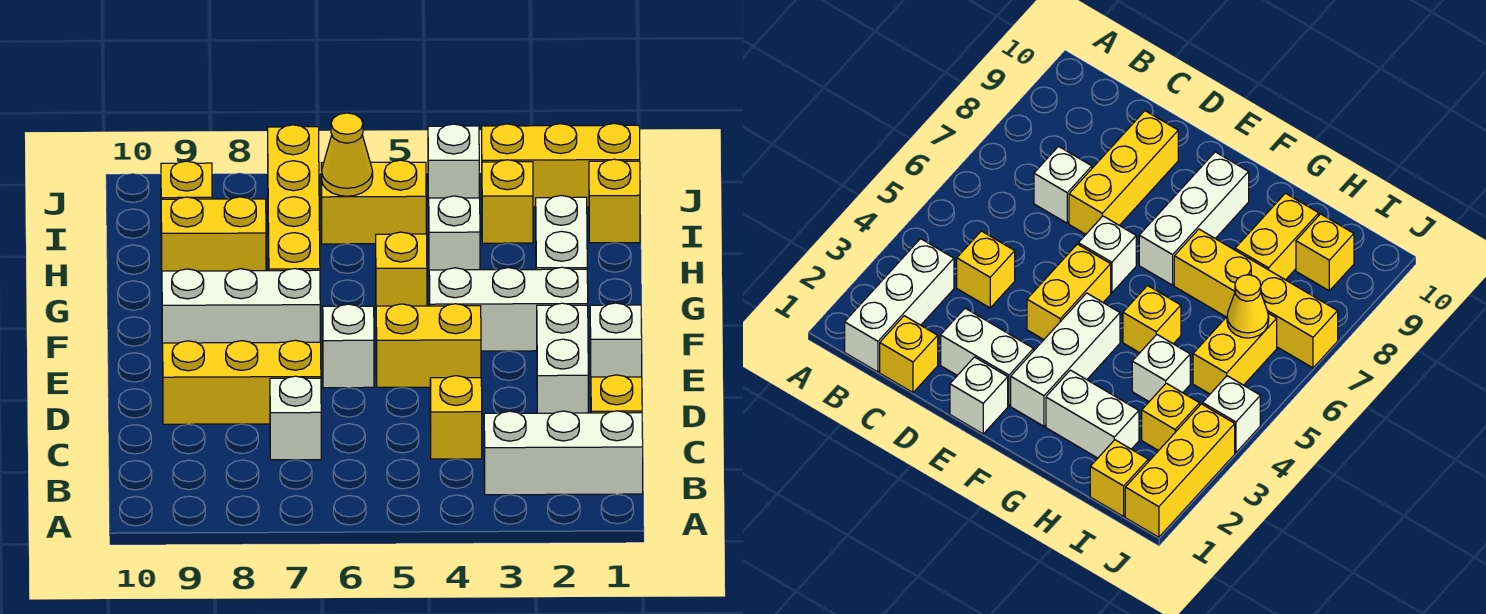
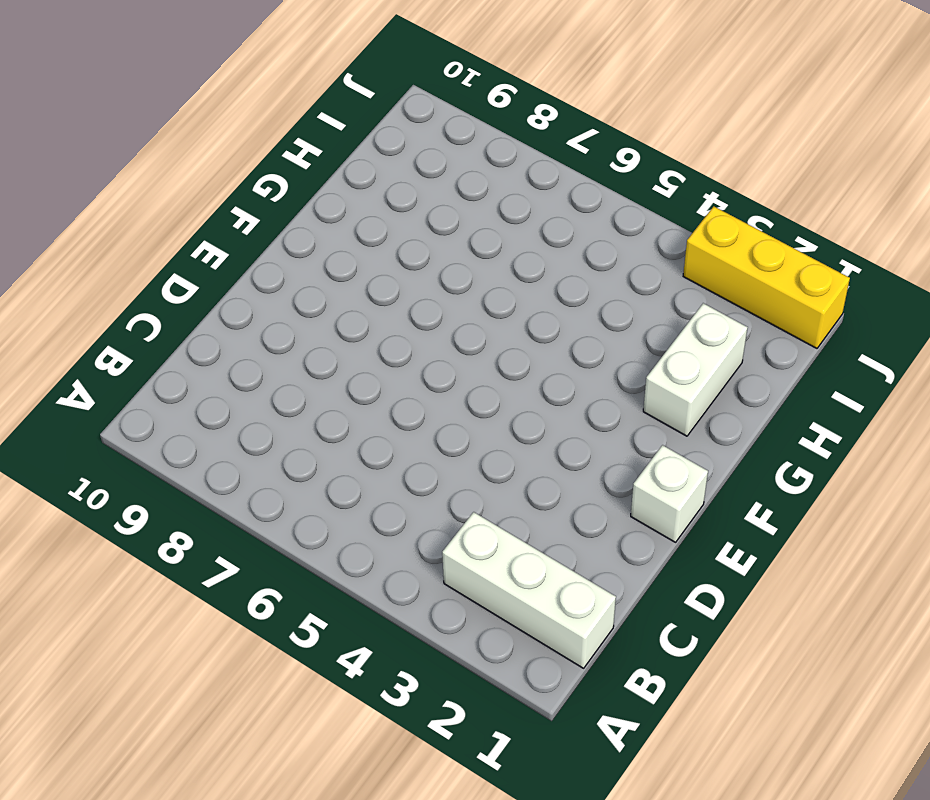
none -> yellow 1x1 brick [591,375,642,413]
none -> yellow 1x1 brick [430,376,482,459]
none -> white 1x1 brick [270,376,321,460]

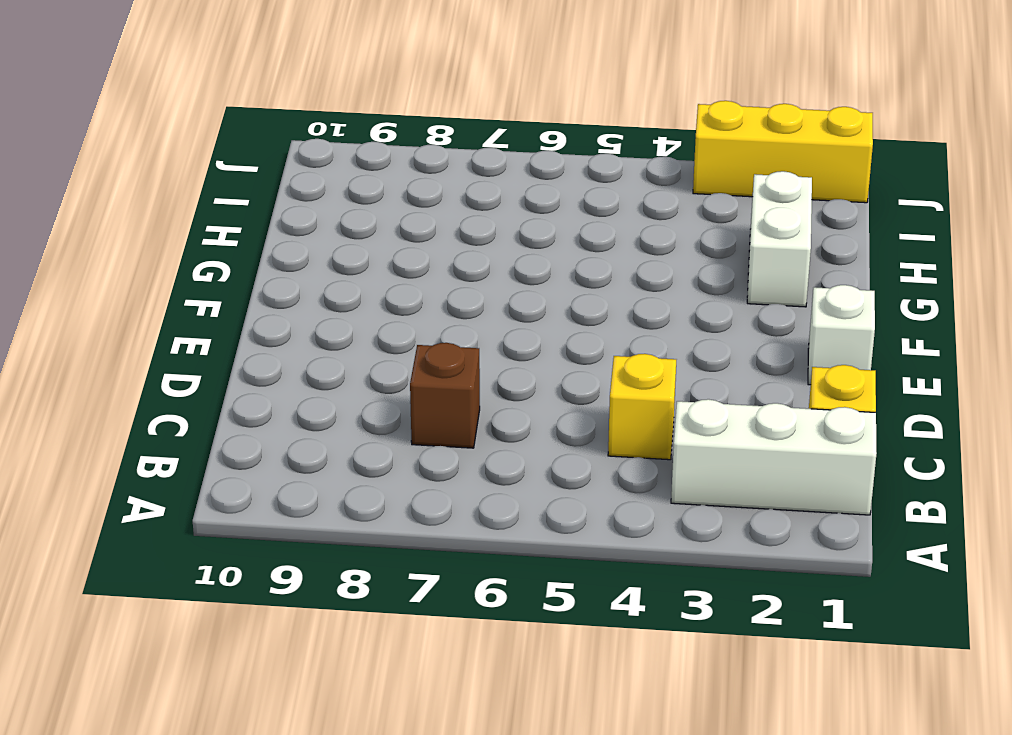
brown 1x1 brick [410,343,480,448] -> white 1x1 brick [270,376,321,460]
none -> white 1x2 brick [537,303,588,413]
none -> yellow 1x3 brick [163,340,321,424]
none -> yellow 1x2 brick [376,304,481,387]

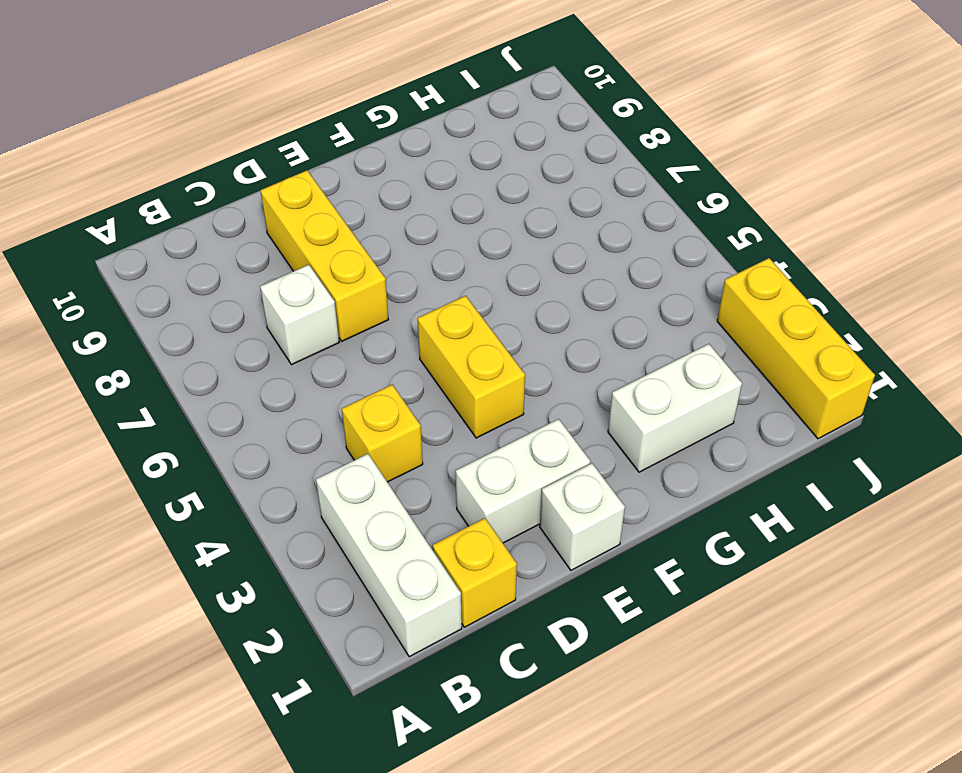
none -> white 1x1 brick [323,304,374,388]
none -> white 1x3 brick [429,267,588,351]
none -> white 1x3 brick [162,269,320,352]

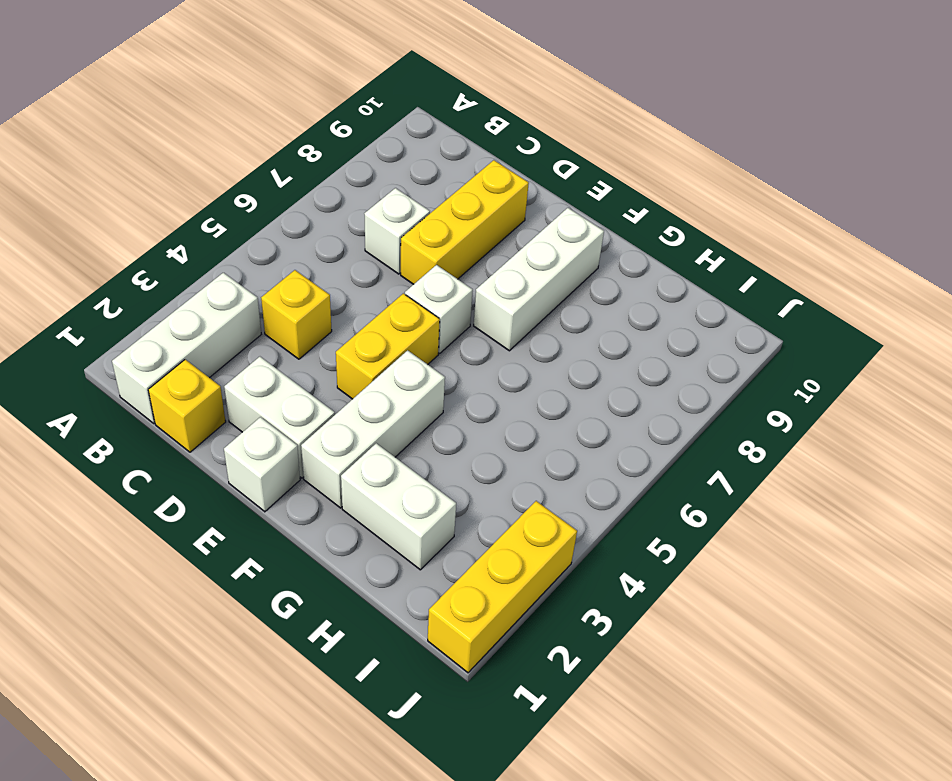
none -> yellow 1x1 brick [376,232,427,306]
none -> yellow 1x4 brick [268,125,320,271]
none -> white 1x1 brick [429,196,480,270]

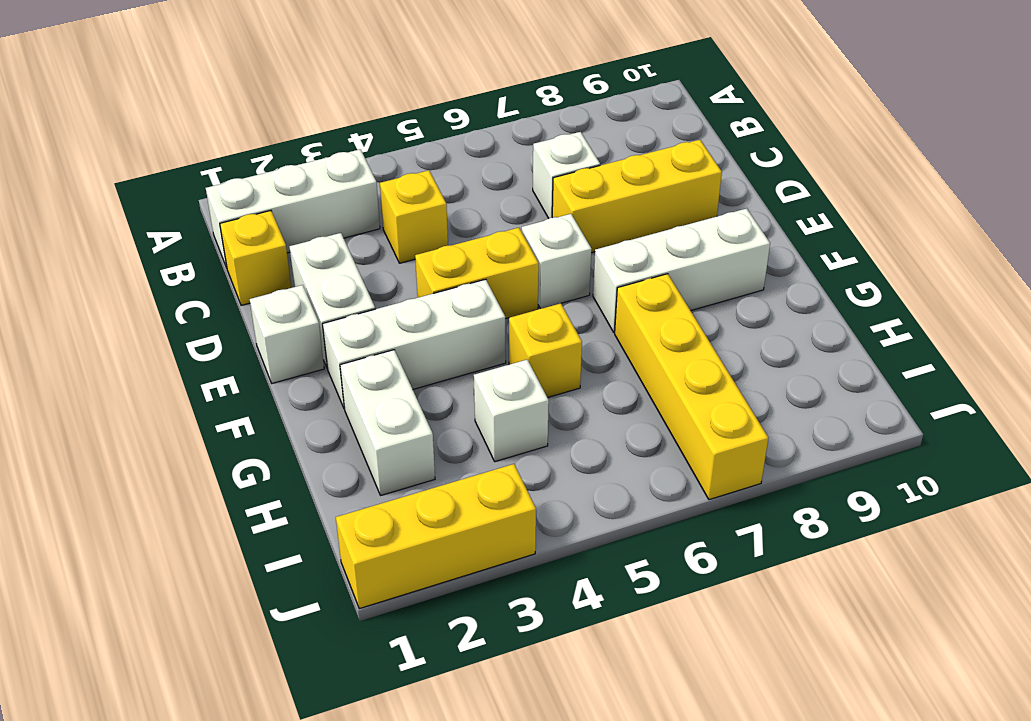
none -> yellow 1x2 brick [161,197,266,271]
none -> yellow 1x1 brick [589,159,640,243]
none -> yellow 1x1 brick [482,160,533,243]

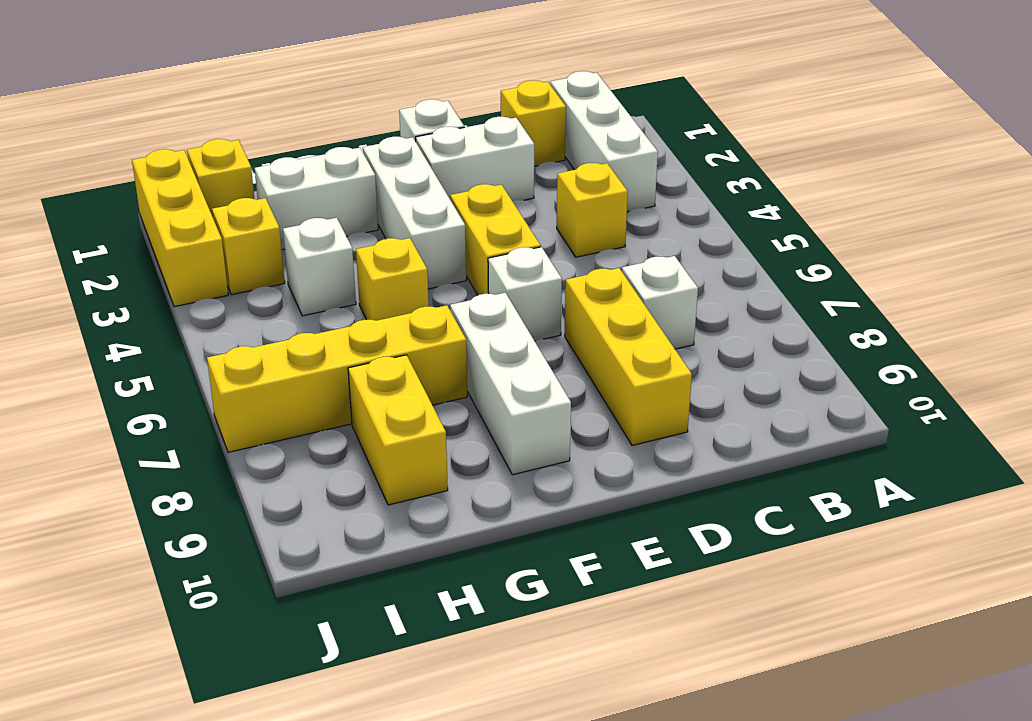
none -> yellow 1x2 brick [321,160,426,244]
none -> yellow 1x1 brick [161,161,212,199]
none -> white 1x1 brick [428,124,479,207]

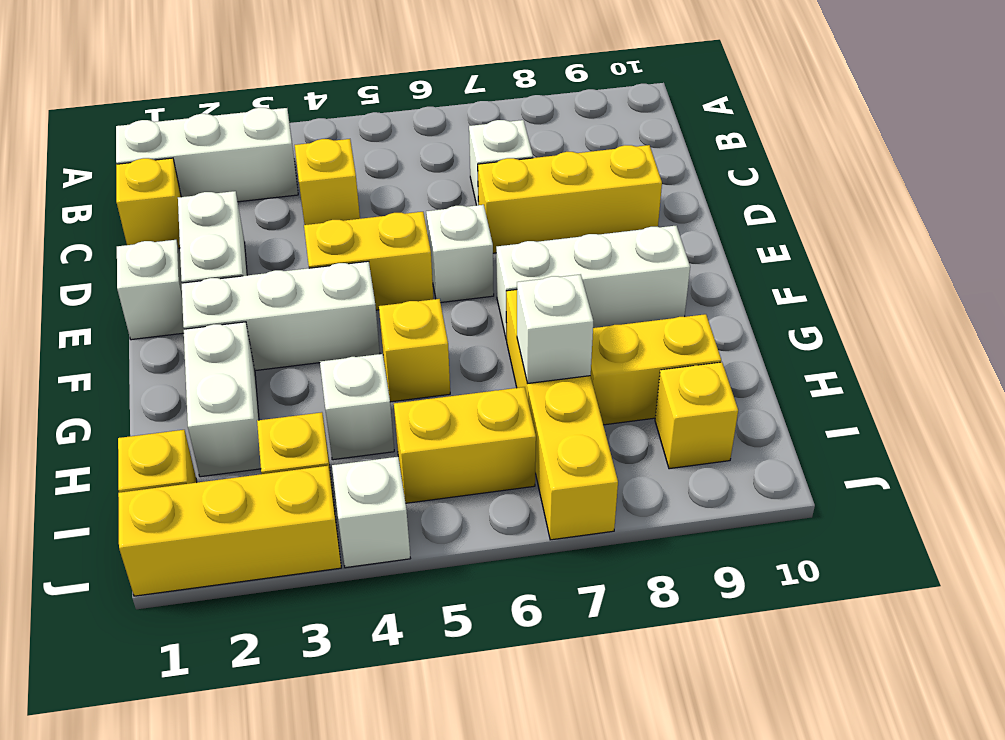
white 1x1 brick [517,274,593,384] -> none
none -> yellow 1x1 cone [321,113,373,196]

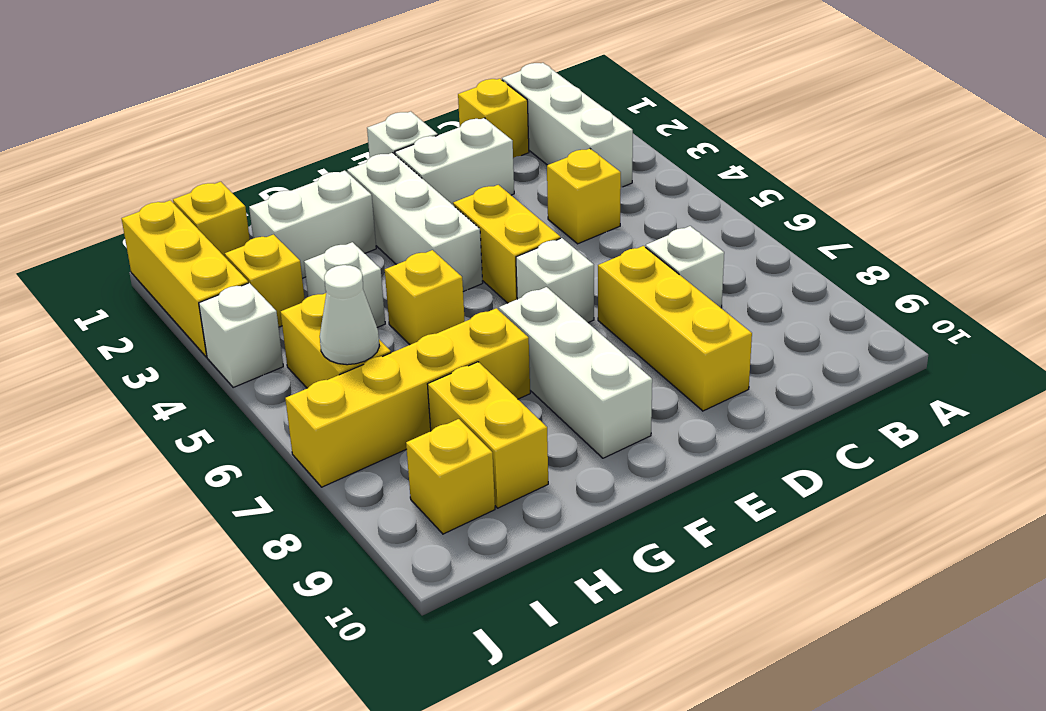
white 1x1 cone [320,265,379,365] -> yellow 1x1 cone [321,113,373,196]

